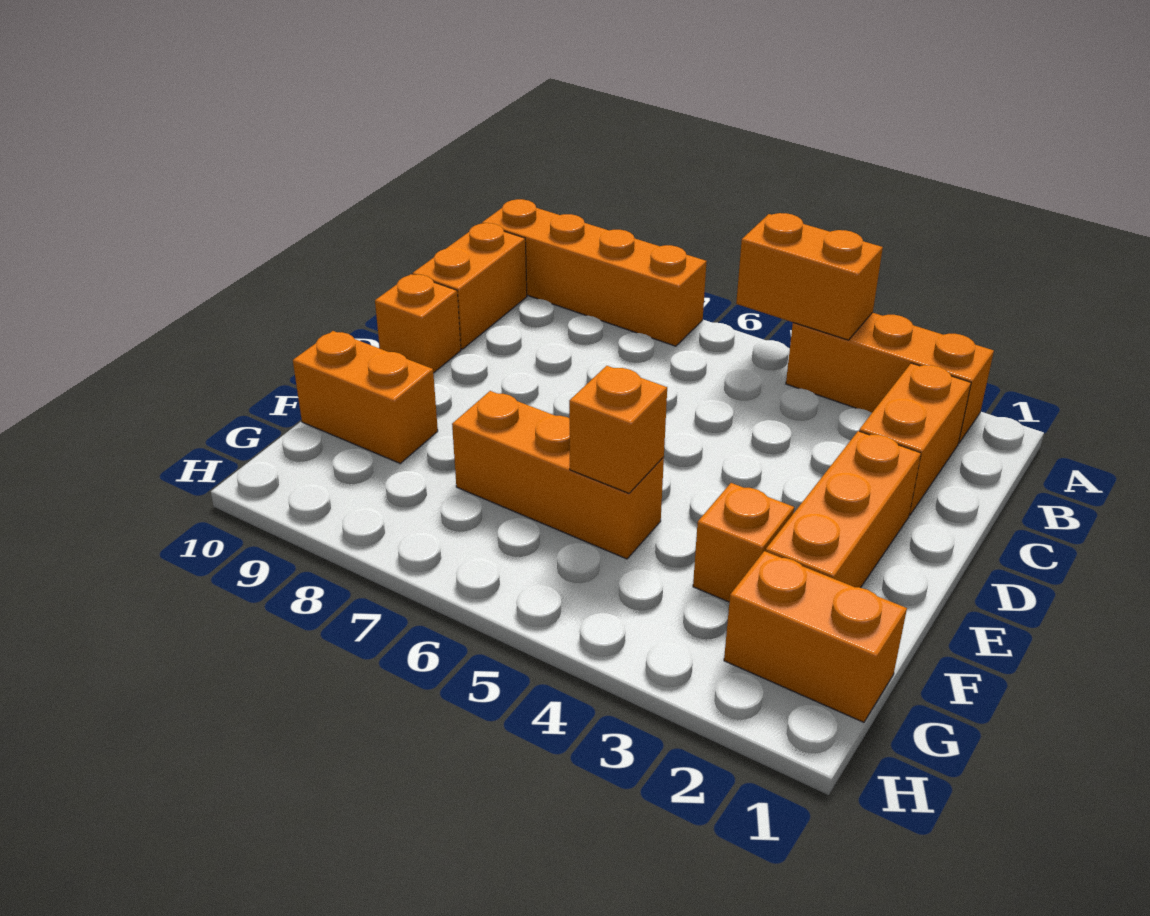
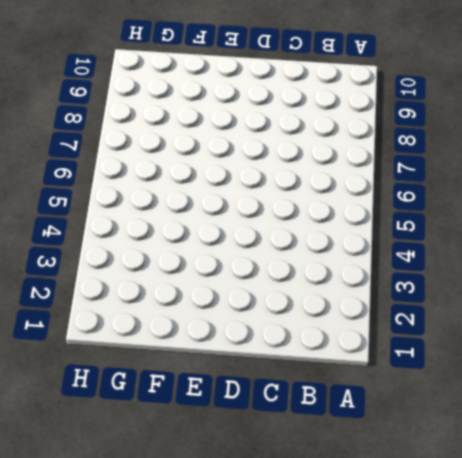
none -> orange 1x3 brick [786,313,994,443]
none -> orange 1x4 brick [482,199,707,346]
none -> orange 1x2 brick [859,363,971,515]

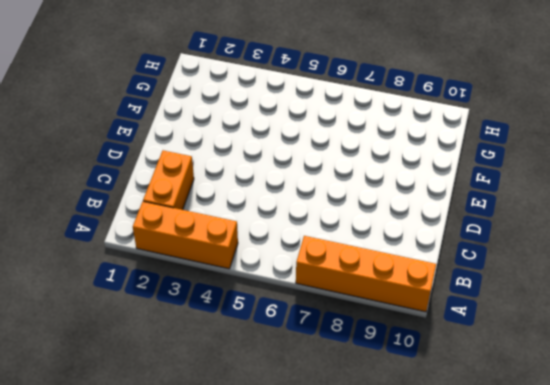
none -> orange 1x2 brick [412,223,527,349]
none -> orange 1x3 brick [766,431,921,588]
none -> orange 1x1 brick [375,274,461,373]

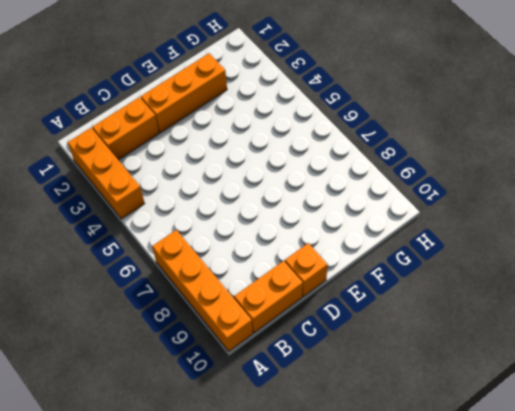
none -> orange 1x1 brick [693,483,794,602]
none -> orange 1x3 brick [452,391,664,559]
none -> orange 1x2 brick [293,331,438,463]

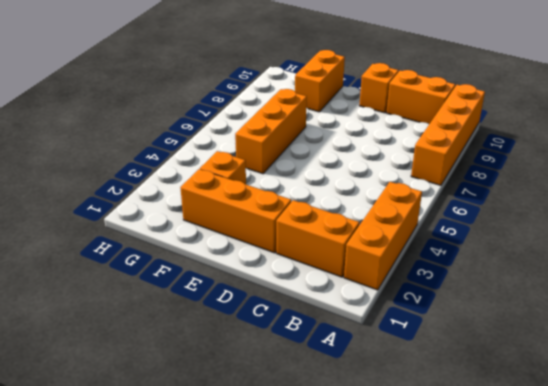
none -> orange 1x2 brick [724,551,907,722]
none -> orange 1x2 brick [736,213,883,340]
none -> orange 1x1 brick [569,366,667,493]

